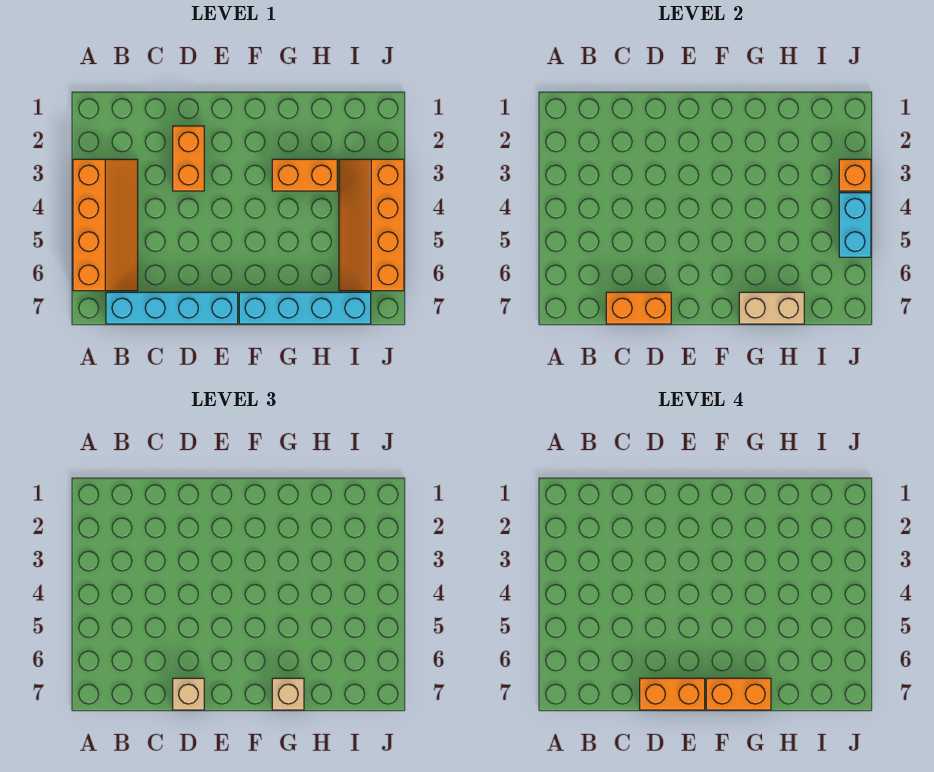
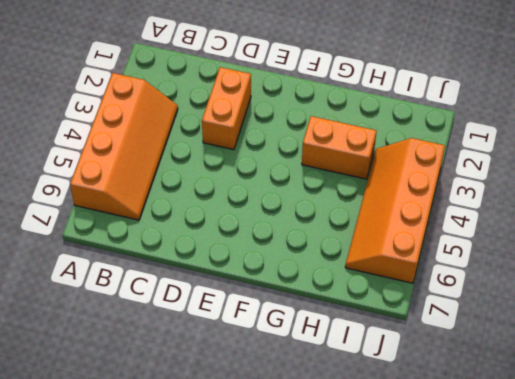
none -> cyan 1x4 brick [106,292,238,324]
none -> cyan 1x4 brick [239,292,371,324]
none -> orange 1x2 brick [606,292,671,324]

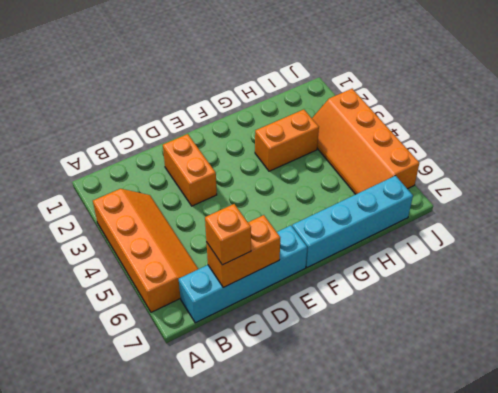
orange 1x1 brick [205,204,251,265] -> orange 1x1 brick moved to [839,159,871,191]
none -> tan 1x2 brick [739,292,804,324]
none -> cyan 1x2 brick [839,193,871,257]
none -> tan 1x1 brick [173,678,204,710]

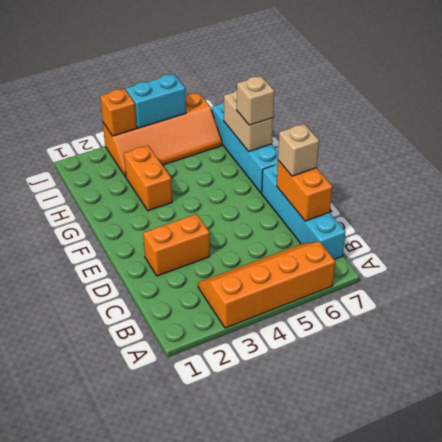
none -> orange 1x2 brick [640,678,705,710]
none -> orange 1x2 brick [706,678,771,710]

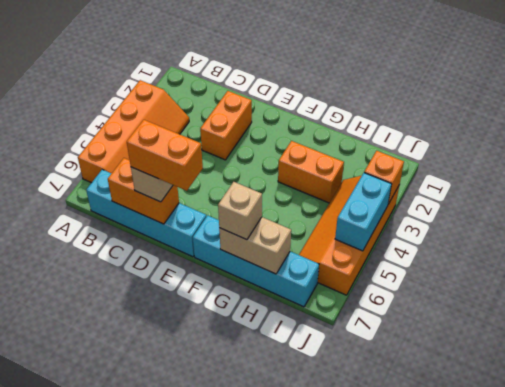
none -> orange 1x2 brick [706,678,771,710]

